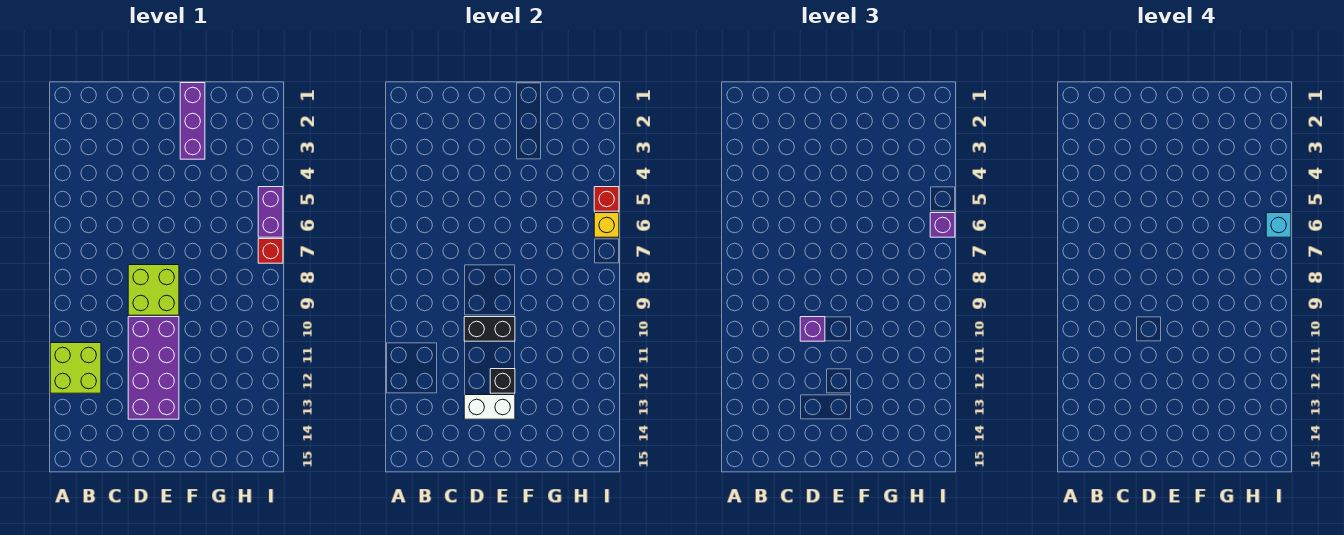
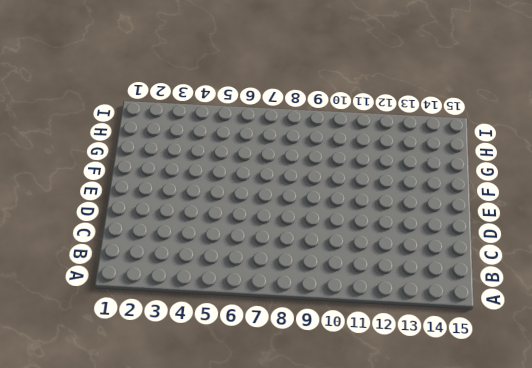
none -> lime 2x2 brick [50,343,101,393]
none -> lime 2x2 brick [128,265,179,315]
none -> purple 2x4 brick [128,317,179,419]

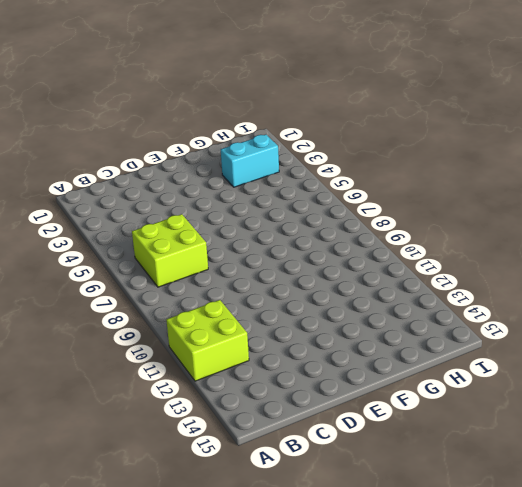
lime 2x2 brick [132,214,208,287] -> lime 2x2 brick moved to [128,265,179,315]
cyan 1x2 brick [221,135,279,187] -> none
none -> purple 2x4 brick [128,317,179,419]
none -> purple 1x3 brick [180,83,205,159]
none -> purple 1x2 brick [258,187,283,237]

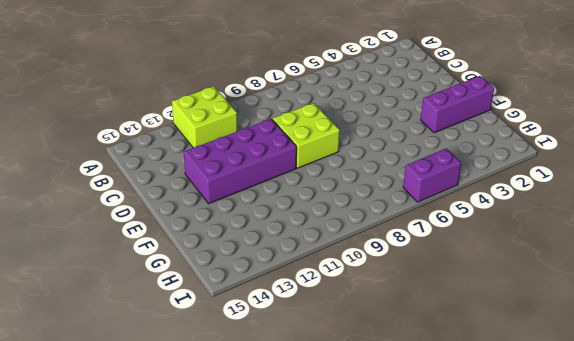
none -> red 1x1 brick [258,239,283,263]
none -> black 1x2 brick [464,317,515,341]
none -> white 1x2 brick [464,395,515,419]

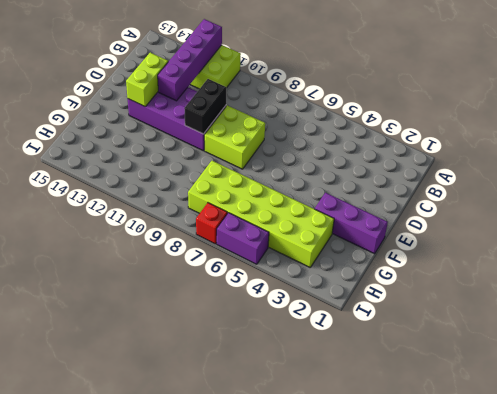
purple 1x4 brick [158,19,222,101] -> none
lime 1x2 brick [126,53,168,107] -> white 1x2 brick [464,395,515,419]
lime 2x6 brick [188,161,334,267] -> none
none -> black 1x1 brick [490,369,515,393]
none -> red 1x1 brick [594,187,619,211]
none -> yellow 1x1 brick [594,213,619,237]

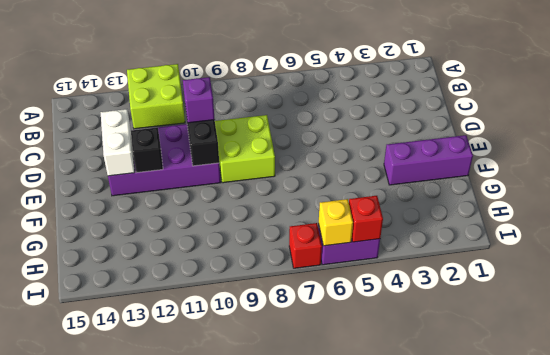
none -> purple 1x1 brick [930,213,955,237]
none -> cyan 1x1 brick [1266,213,1291,237]

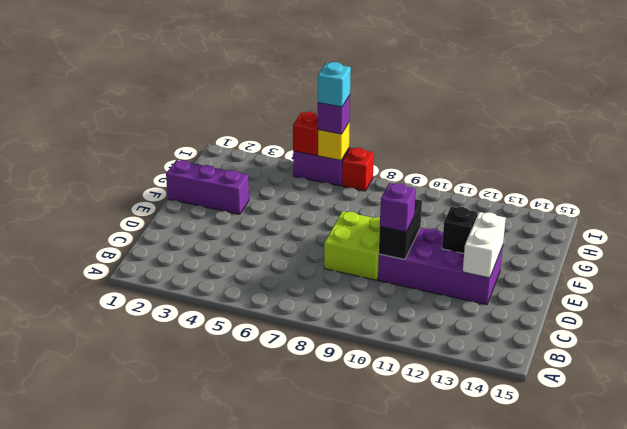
none -> lime 2x2 brick [50,343,101,393]

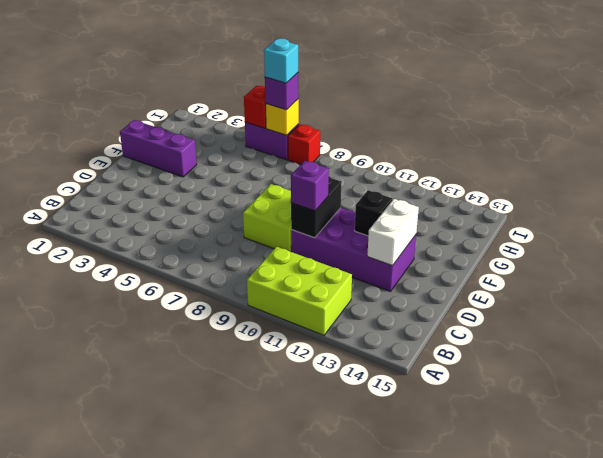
lime 2x3 brick [247,247,352,335] -> lime 2x2 brick [50,343,101,393]

